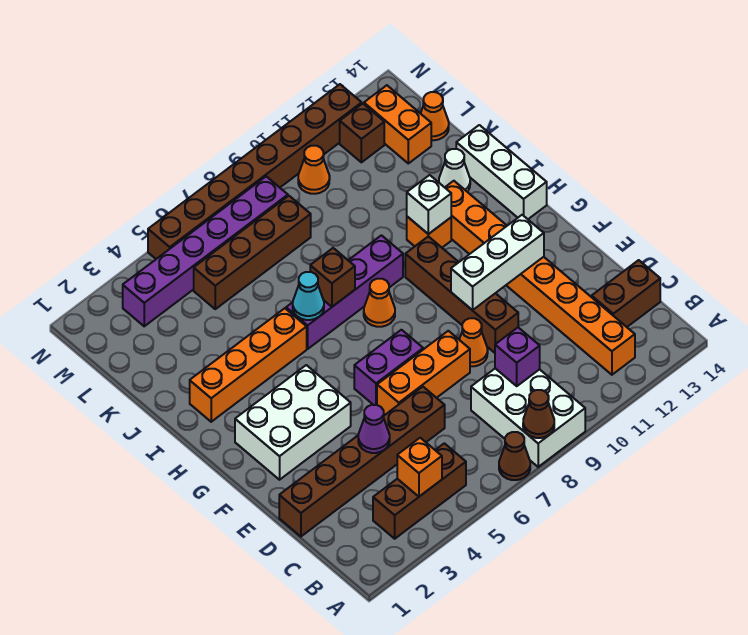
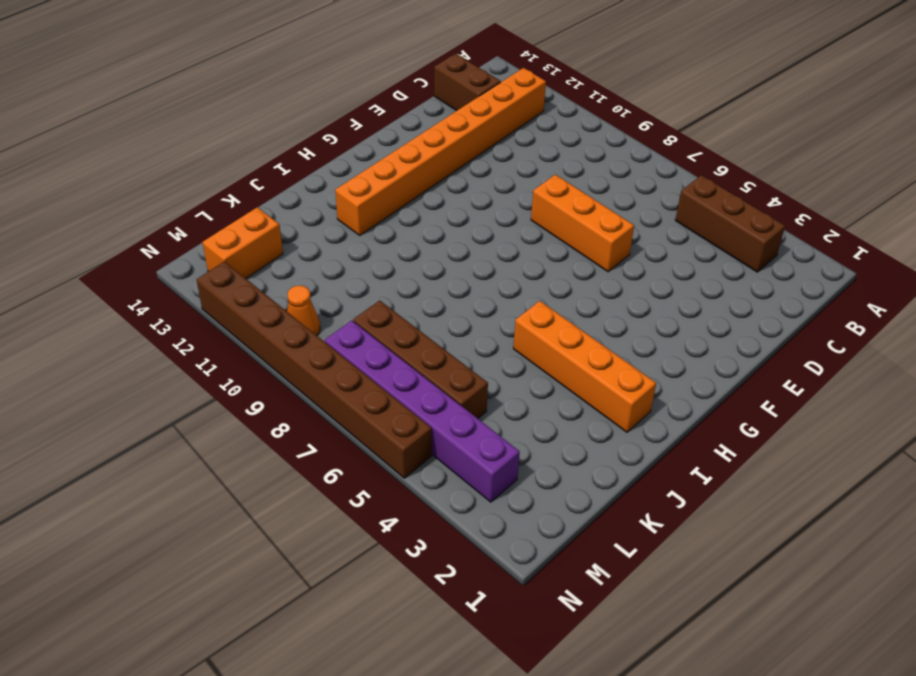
none -> brown 1x1 cone [499,432,530,480]
none -> white 2x3 brick [471,368,585,467]
none -> brown 1x6 brick [279,387,445,536]
none -> orange 1x1 cone [459,318,488,366]

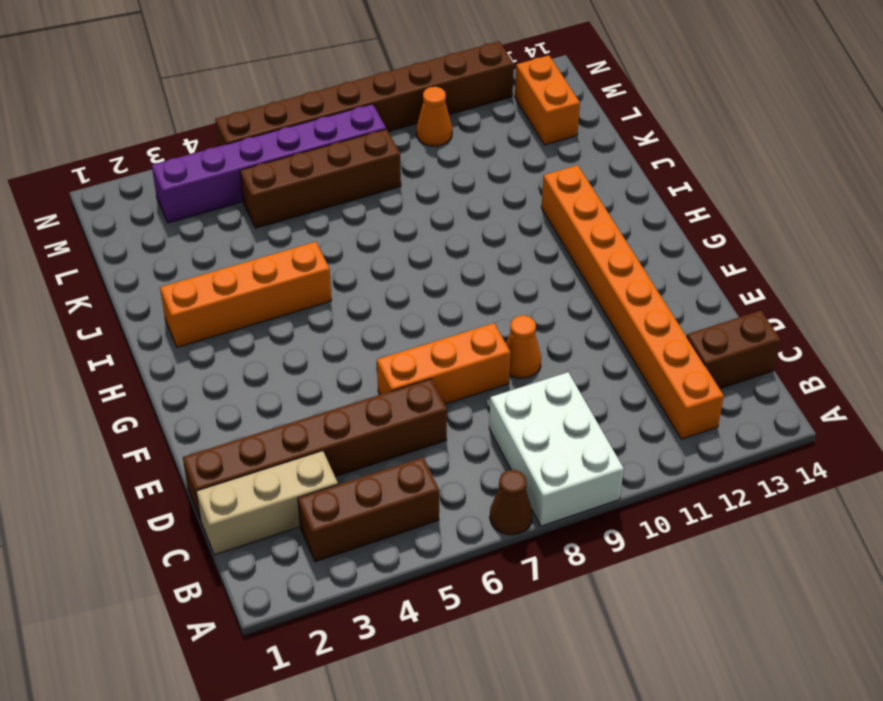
tan 1x3 brick [196,451,338,555] -> none
none -> brown 1x4 brick [405,236,518,353]
none -> white 2x3 brick [235,365,351,480]
none -> purple 1x2 brick [354,330,423,405]
none -> orange 1x1 cone [364,279,395,327]

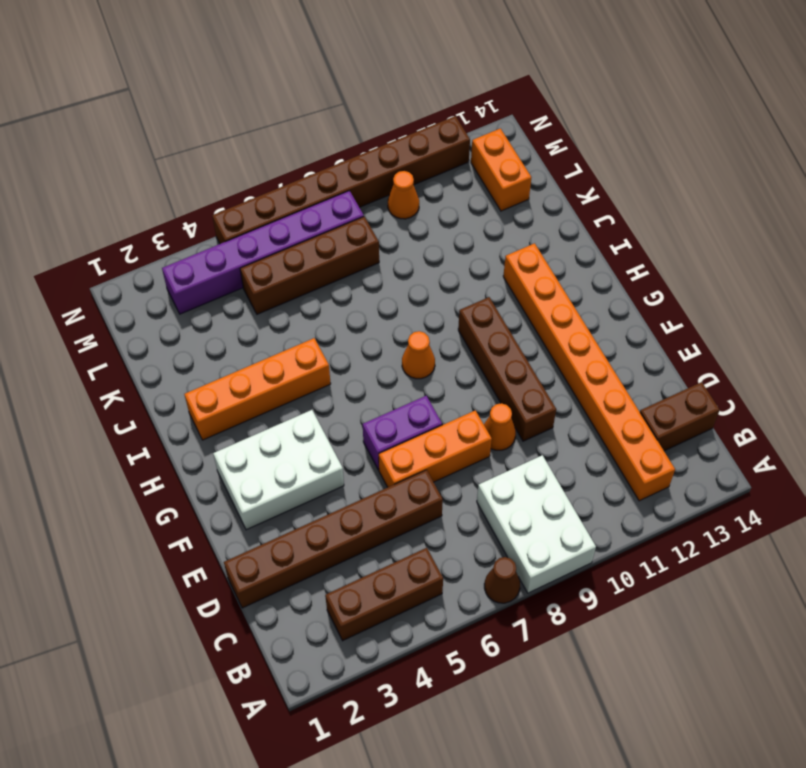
none -> white 1x3 brick [456,125,547,219]
none -> purple 1x4 brick [286,235,403,349]
none -> orange 1x1 brick [407,217,451,248]
none -> white 1x1 cone [439,149,470,192]

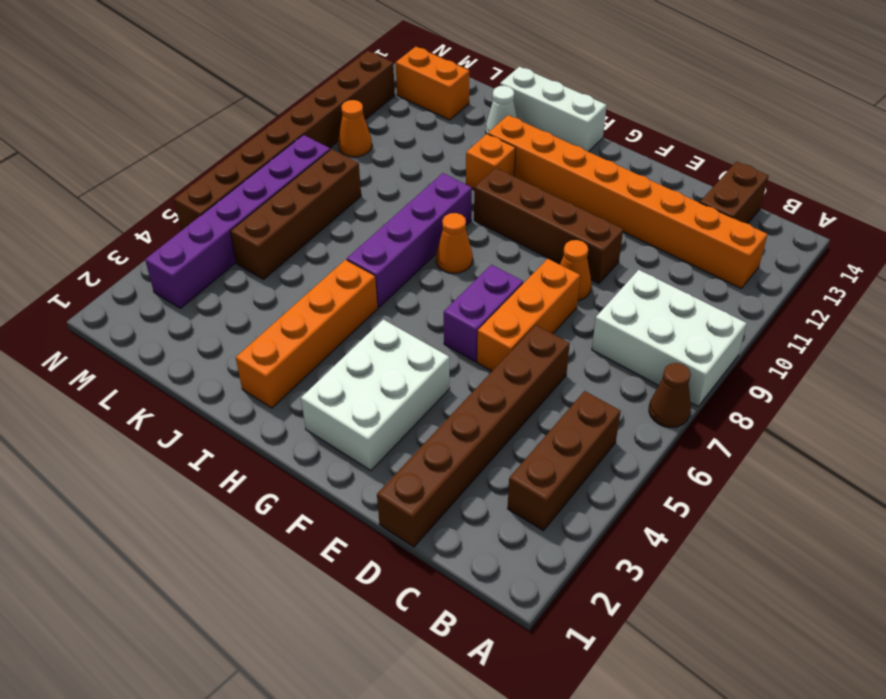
none -> orange 1x1 cone [420,92,449,140]
none -> brown 1x1 brick [340,104,384,162]
none -> brown 1x1 cone [523,390,554,438]
none -> orange 1x1 brick [397,438,442,497]

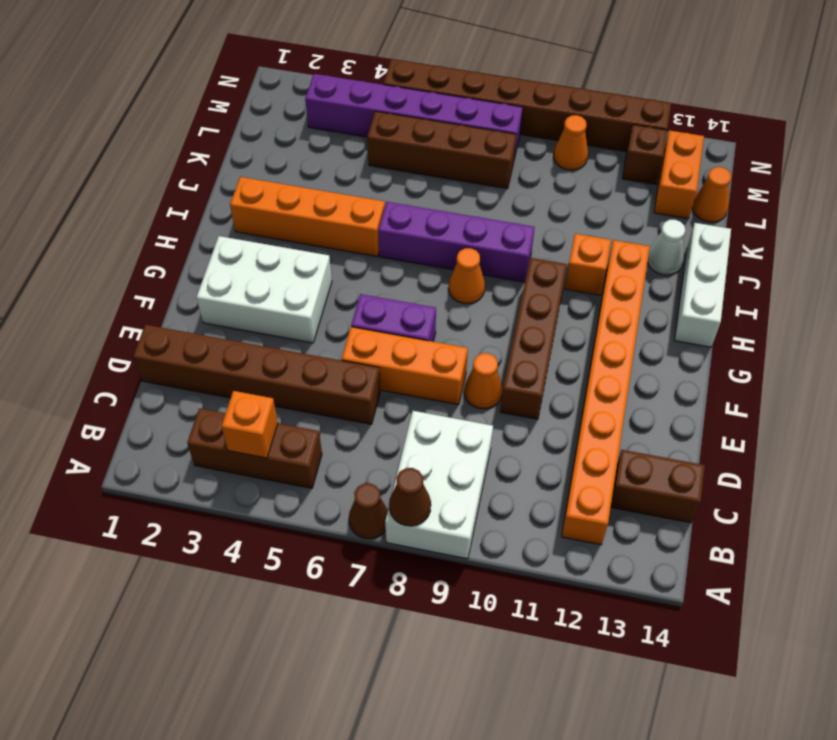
none -> purple 1x1 brick [495,328,540,386]
none -> purple 1x1 cone [358,405,390,453]
none -> white 1x3 brick [451,215,544,310]
none -> cyan 1x1 cone [293,272,324,320]

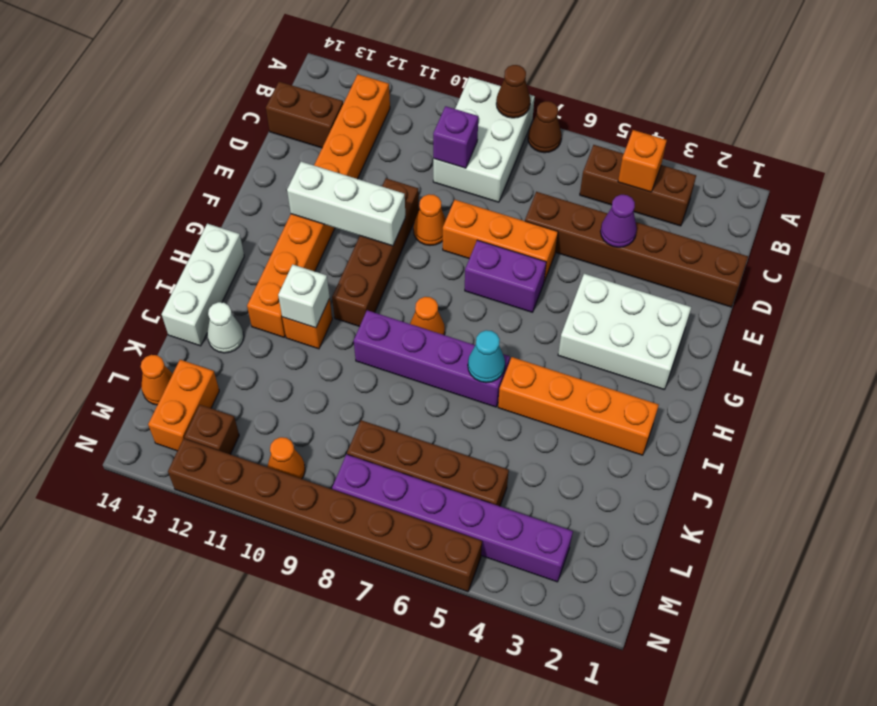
none -> brown 1x1 brick [310,248,355,307]

